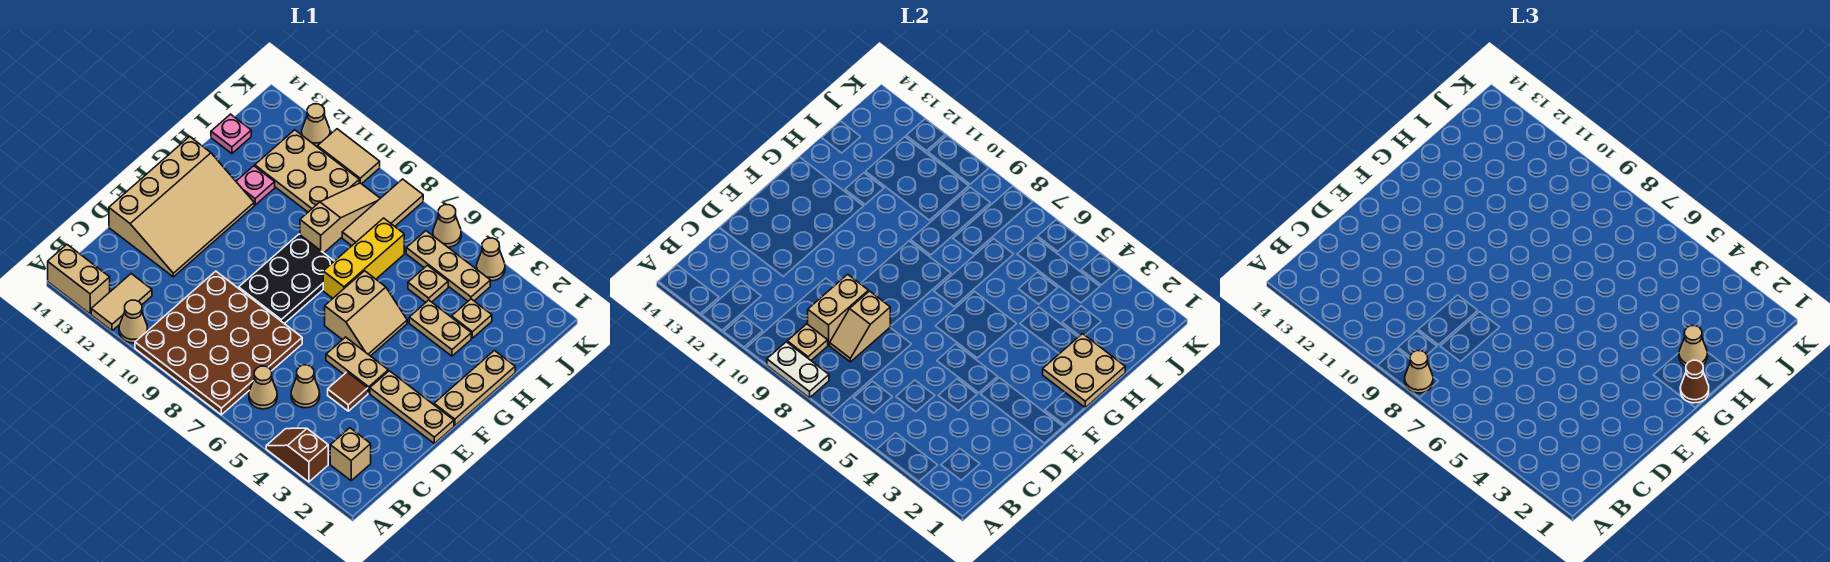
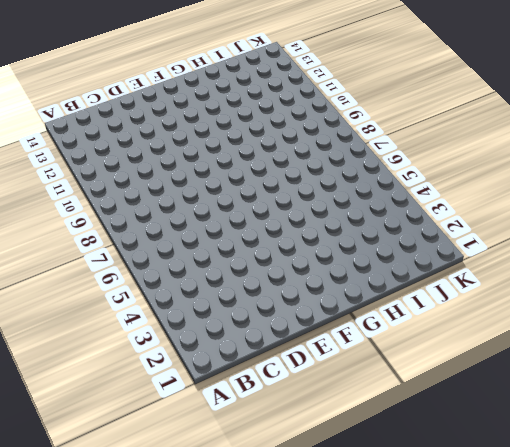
none -> brown 1x2 slope [266,428,328,482]
none -> brown 4x4 plate [135,271,302,415]
none -> tan 1x1 cone [119,300,147,343]
none -> tan 1x2 tile [91,274,152,331]

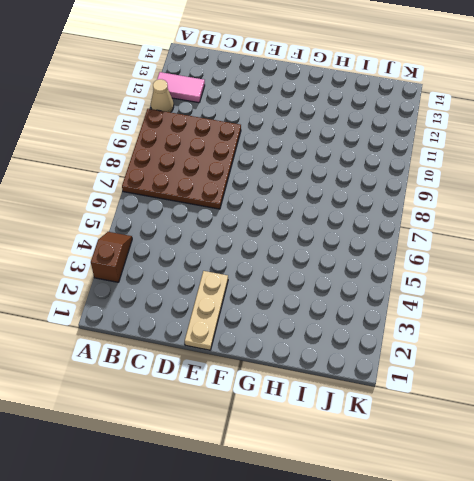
pink 1x2 tile [157,72,205,103] -> tan 1x2 tile [91,274,152,331]
none -> tan 1x2 brick [48,245,110,314]
none -> tan 1x1 brick [330,428,371,481]
none -> tan 1x1 cone [249,366,277,409]
none -> tan 1x1 cone [291,365,320,408]

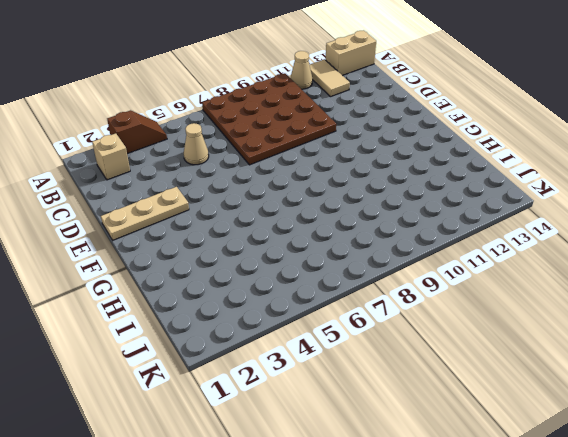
none -> tan 1x1 cone [249,366,277,409]
none -> brown 1x1 tile [328,372,368,411]
none -> tan 3x4 slope [109,137,254,277]
none -> tan 1x2 plate [326,337,388,393]

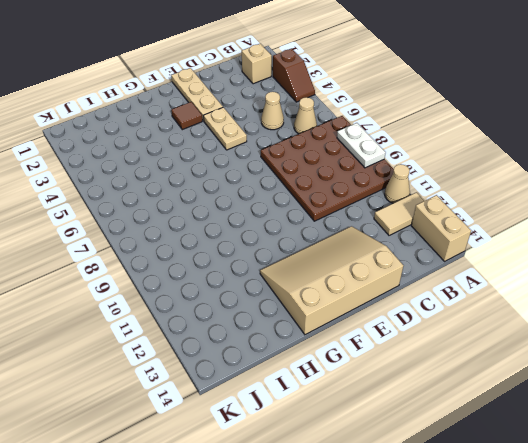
brown 1x1 tile [171,102,202,130] -> brown 1x1 tile moved to [328,372,368,411]
none -> black 2x3 plate [239,234,334,324]
none -> tan 1x3 plate [434,351,515,426]
none -> tan 2x2 slope [325,271,407,356]
none -> yellow 1x3 brick [323,218,404,298]

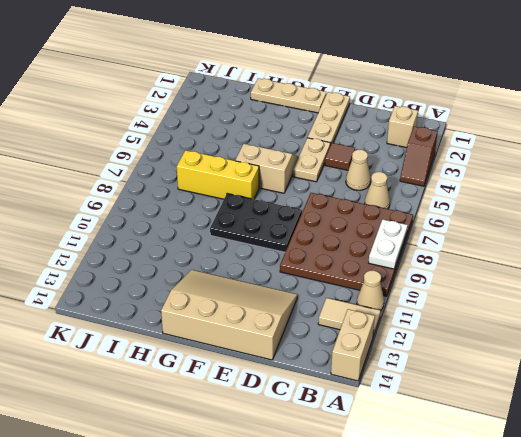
none -> tan 1x2 plate [409,300,471,356]
none -> tan 1x3 slope [300,183,380,253]
none -> pink 1x1 plate [236,166,275,205]
none -> tan 1x1 plate [452,299,492,338]

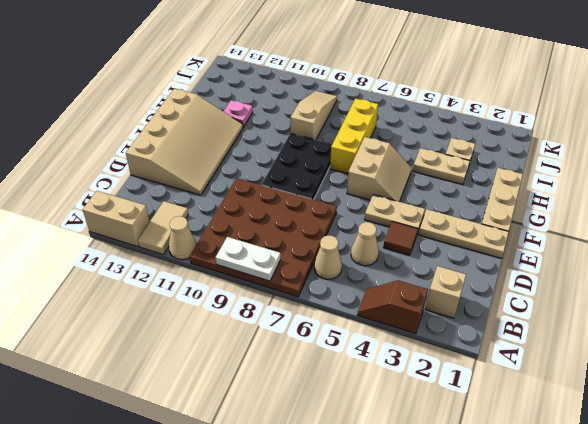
none -> tan 1x1 plate [408,265,448,302]
none -> tan 1x3 tile [342,179,423,246]
none -> tan 2x3 plate [255,130,359,212]
none -> pink 1x1 plate [211,114,251,154]

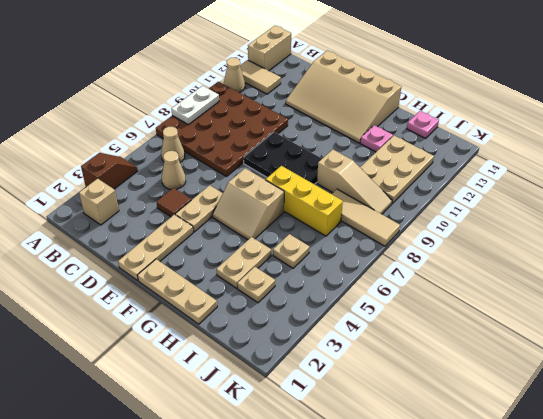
none -> tan 1x3 plate [406,231,490,301]
none -> tan 1x1 cone [477,238,505,281]
none -> tan 1x1 cone [433,205,461,247]
none -> tan 1x2 tile [318,129,380,184]

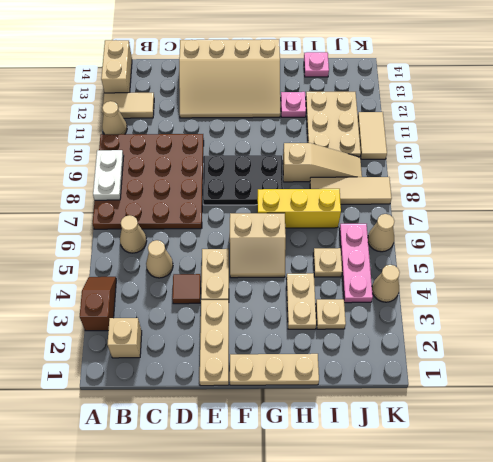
pink 1x3 plate [339,224,373,303] -> tan 1x3 plate [406,231,490,301]
none -> tan 1x1 cone [302,104,330,146]
none -> tan 1x1 plate [787,324,828,360]
none -> tan 1x2 slope [830,291,890,362]
none -> tan 1x2 brick [808,274,868,345]

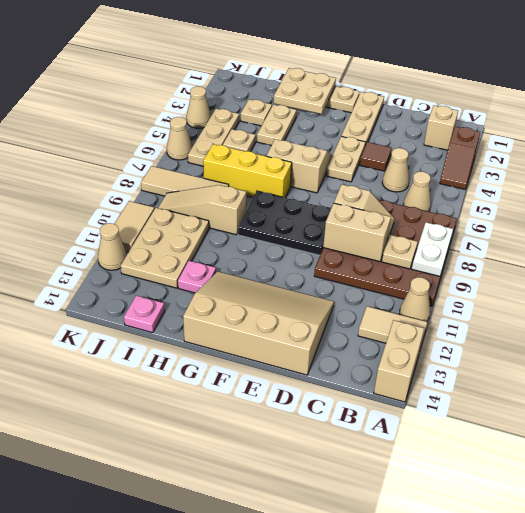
none -> tan 1x1 cone [1405,351,1433,393]
none -> brown 1x1 cone [1680,360,1709,403]
none -> tan 1x1 cone [1679,326,1707,366]

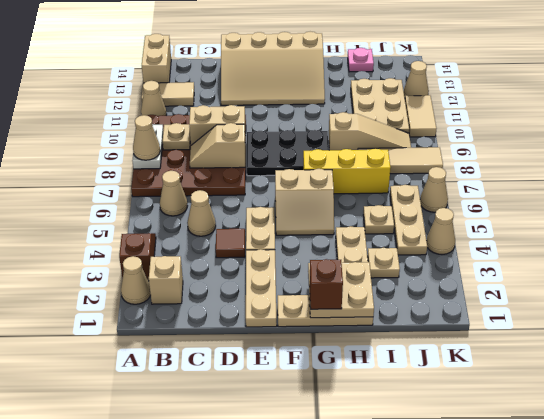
tan 1x1 cone [121,256,151,304] -> tan 1x1 cone moved to [1679,326,1707,366]
brown 1x1 brick [309,259,343,309] -> brown 1x1 cone [1680,360,1709,403]
none -> pink 1x1 plate [236,166,275,205]

